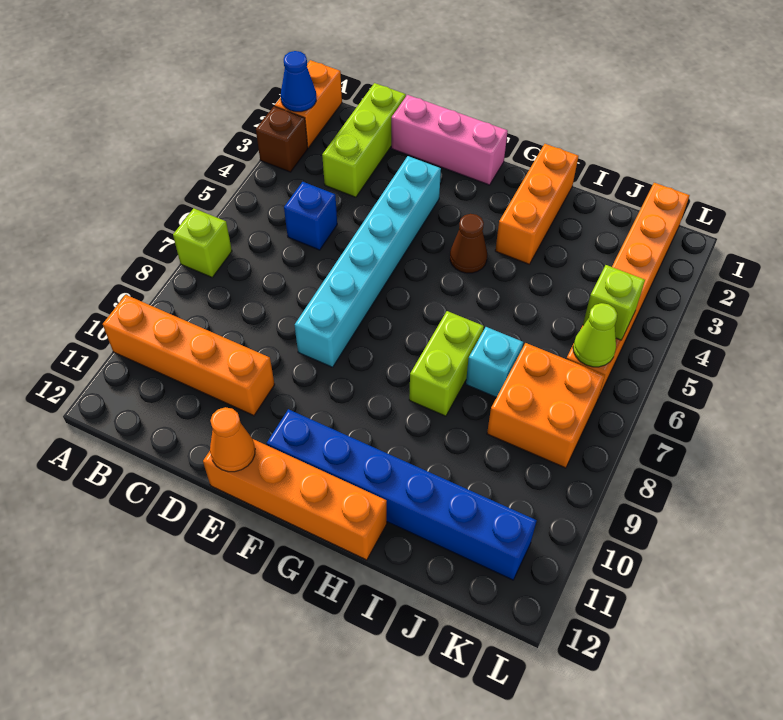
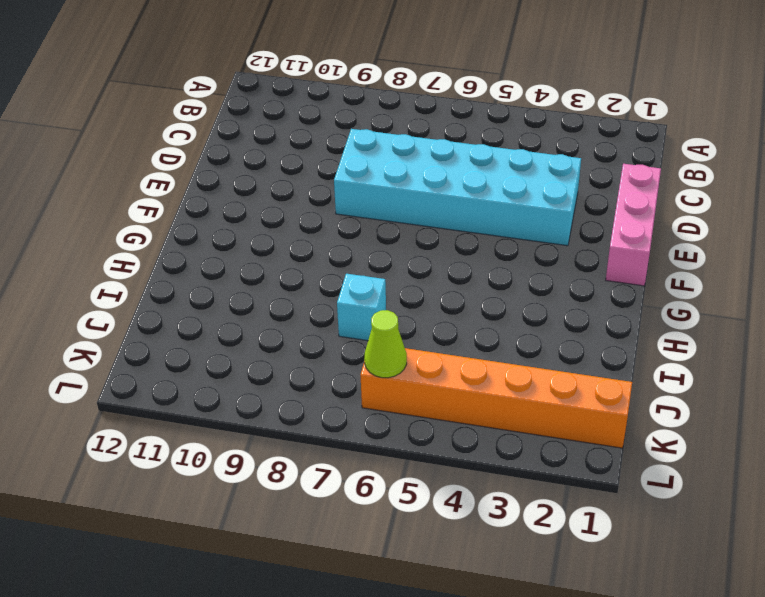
cyan 2x6 brick [334,129,581,246] -> cyan 1x6 brick [295,156,441,367]
none -> orange 1x2 brick [275,60,342,148]
none -> brown 1x1 brick [256,106,308,172]
none -> lime 1x1 brick [173,208,232,277]

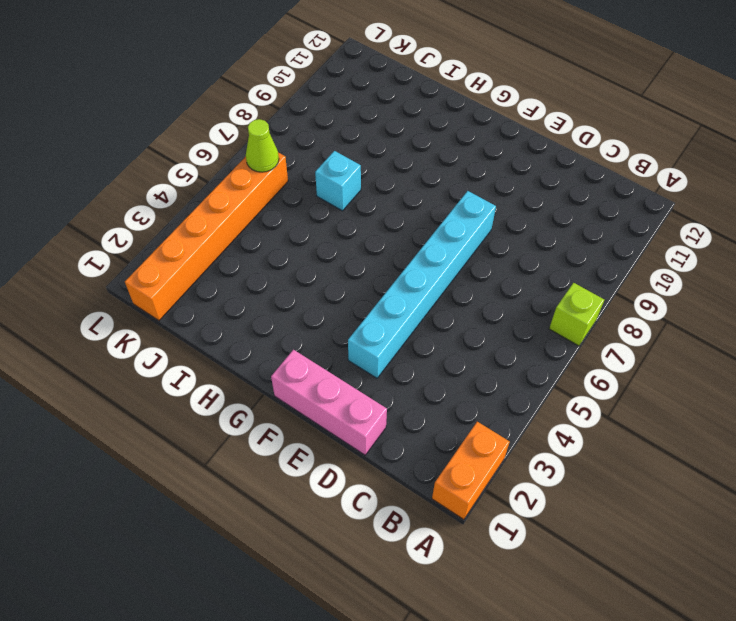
none -> brown 1x1 brick [256,106,308,172]
none -> orange 1x4 brick [103,295,275,416]
none -> lime 1x3 brick [322,83,406,197]

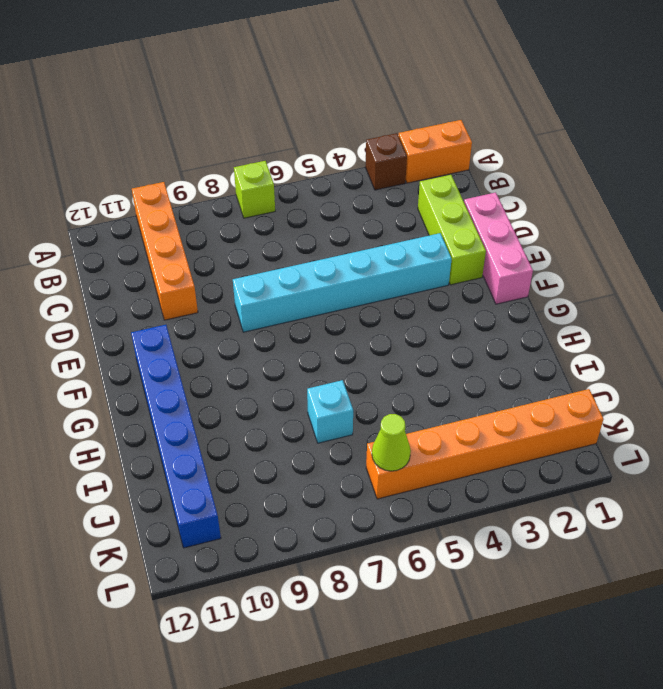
lime 1x3 brick [418,175,486,285] -> lime 1x3 brick turned to [322,83,406,197]
none -> blue 1x1 brick [284,182,337,250]
none -> orange 1x4 brick [203,439,387,560]
none -> brown 1x1 cone [450,214,487,273]

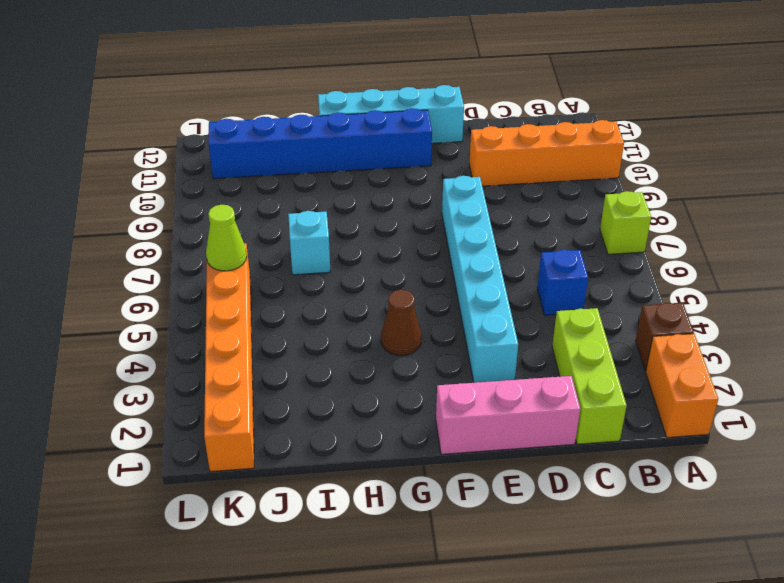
cyan 1x4 brick [318,85,464,143] -> orange 1x4 brick [203,439,387,560]
none -> orange 1x3 brick [495,144,578,264]
none -> lime 1x2 brick [409,311,484,416]
none -> orange 2x2 brick [487,343,605,468]

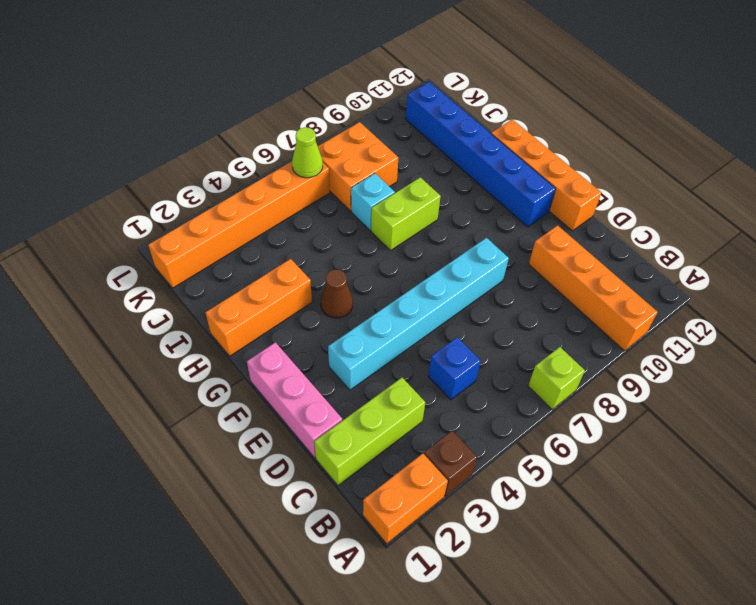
none -> blue 1x1 cone [281,51,316,112]
none -> orange 1x1 cone [210,407,255,472]
none -> lime 1x1 brick [583,265,645,340]

